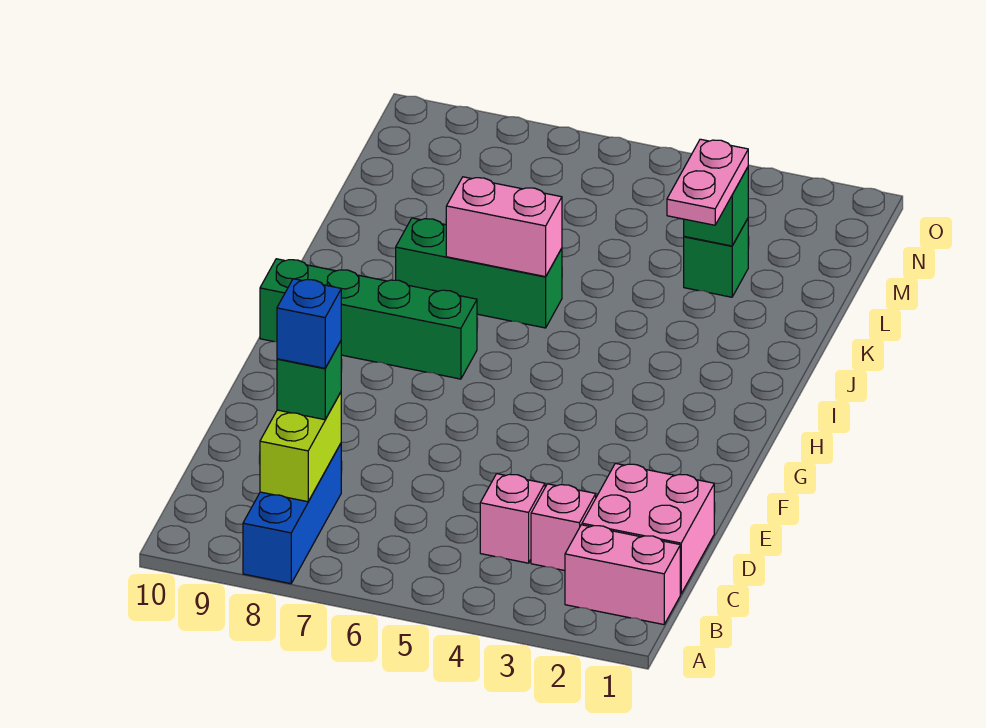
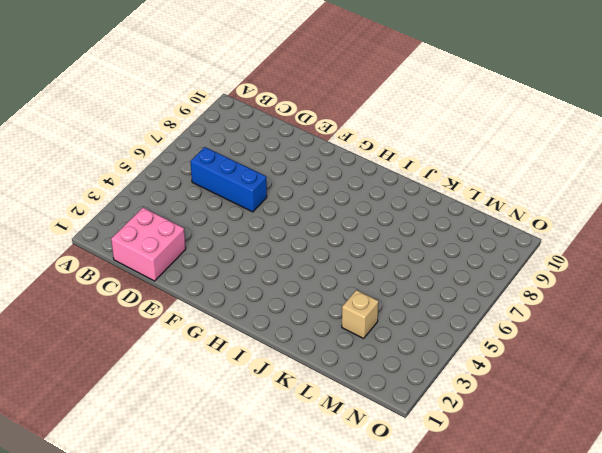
blue 1x3 brick [190,147,267,212] -> blue 1x3 brick moved to [243,444,341,584]
tan 1x1 brick [342,290,379,338] -> green 1x1 brick [684,219,748,297]
none -> pink 1x2 brick [565,525,680,625]
none -> pink 1x1 brick [531,484,596,571]
none -> pink 1x1 brick [480,474,545,563]

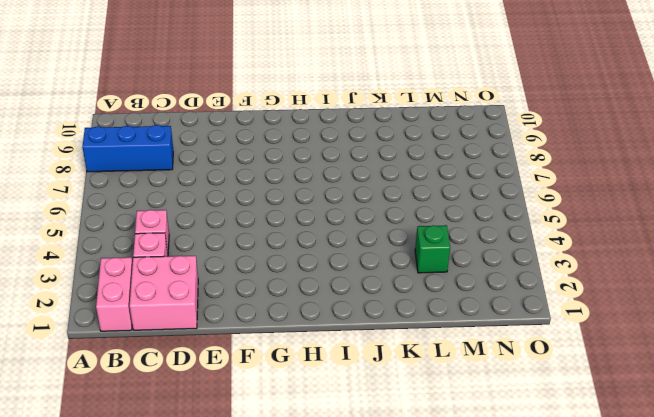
none -> green 1x4 brick [260,259,477,379]
none -> green 1x3 brick [396,218,562,328]
none -> lime 1x2 brick [260,392,341,502]

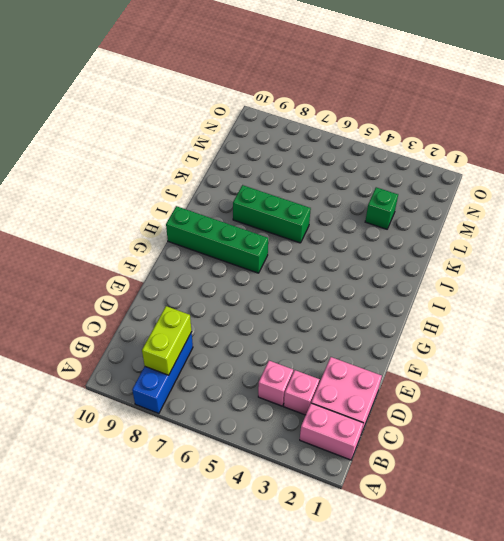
none -> pink 1x2 brick [446,177,562,277]
none -> green 1x1 brick [684,167,748,246]
none -> green 1x1 brick [277,341,341,420]

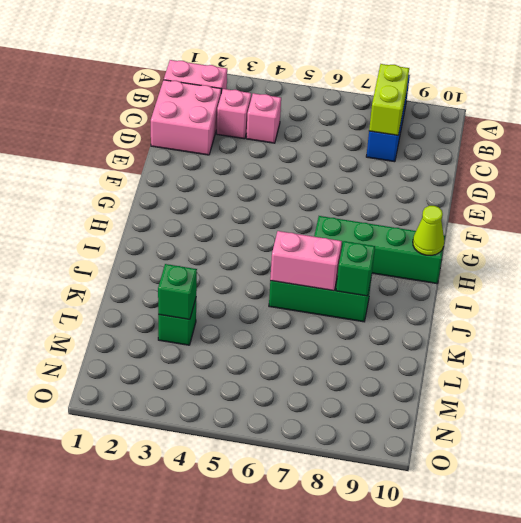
lime 1x1 cone [413,206,444,255] -> none
green 1x1 brick [336,241,375,296] -> green 1x1 brick moved to [277,341,341,420]
none -> pink 1x2 plate [667,139,748,225]
none -> blue 1x1 brick [277,279,341,368]

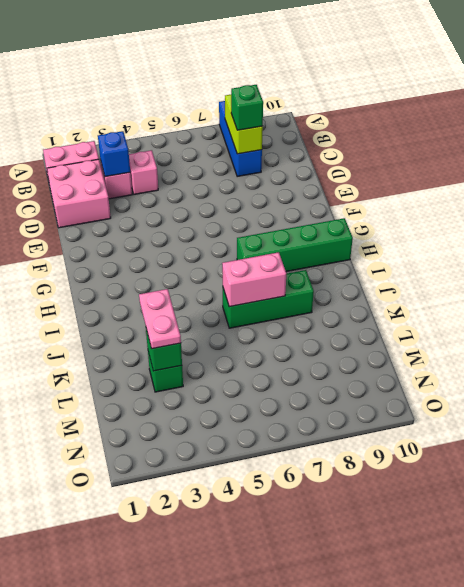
blue 1x1 brick [98,131,130,177] -> blue 1x1 brick moved to [277,279,341,368]

